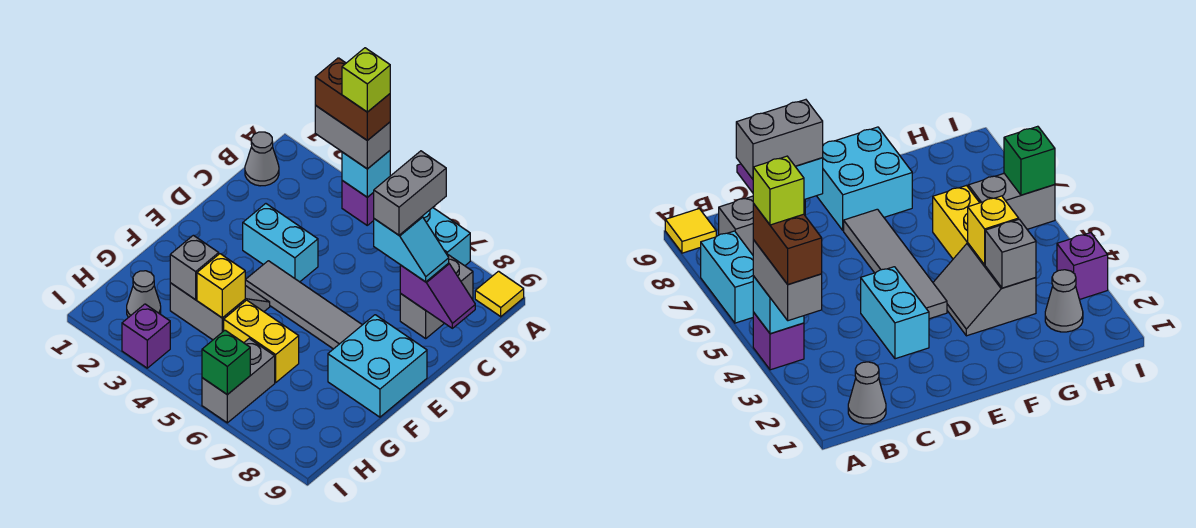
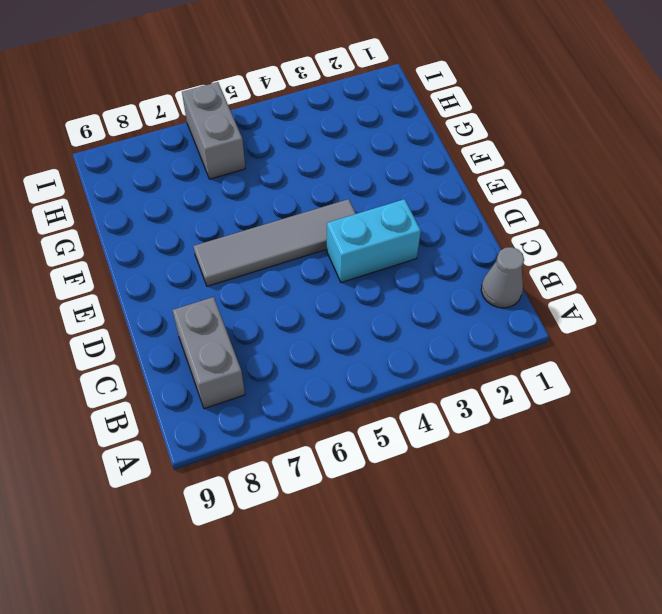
none -> purple 1x1 brick [342,181,374,225]
none -> cyan 1x2 brick [422,208,470,266]
none -> yellow 1x1 tile [475,271,524,317]

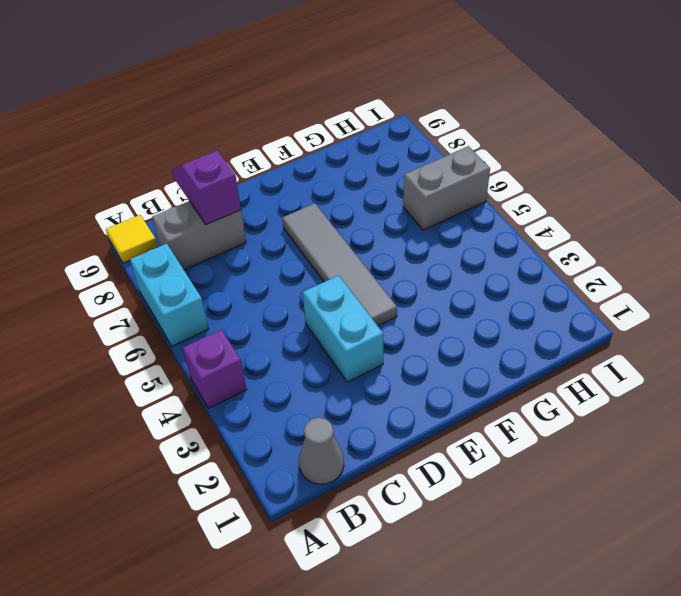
none -> cyan 2x2 brick [328,315,427,417]
none -> grey 2x2 slope [170,283,270,340]
none -> yellow 1x2 brick [224,300,299,382]

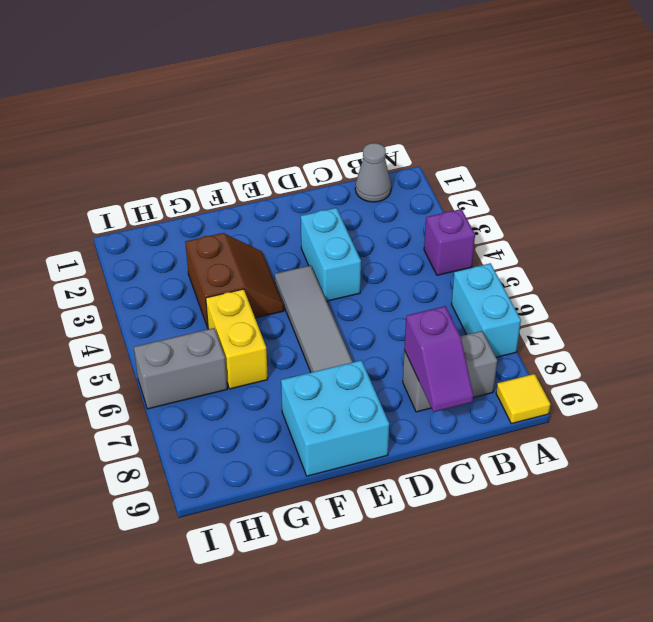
brown 2x2 slope [185,233,284,328] -> grey 2x2 slope [170,283,270,340]
none -> grey 1x1 cone [127,271,161,317]
none -> purple 1x1 brick [122,304,170,368]
none -> cyan 1x1 brick [342,151,390,197]

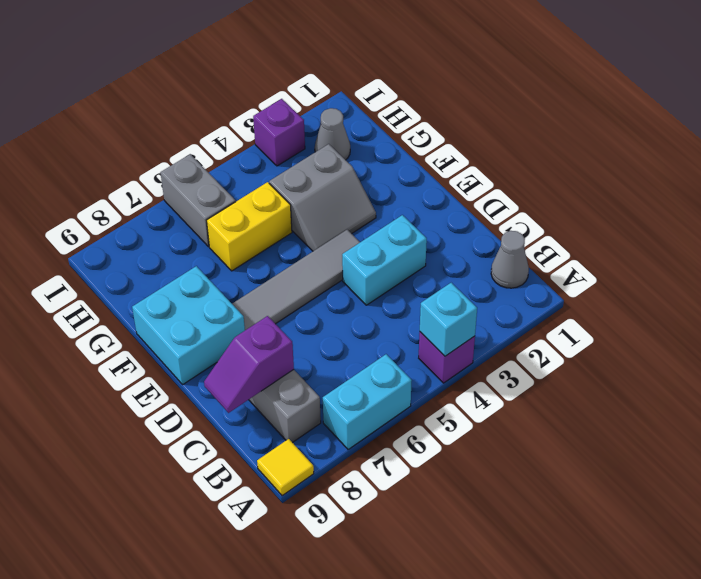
none -> grey 1x1 brick [170,235,219,300]
none -> yellow 1x1 brick [197,254,245,318]
none -> green 1x1 brick [202,330,250,395]

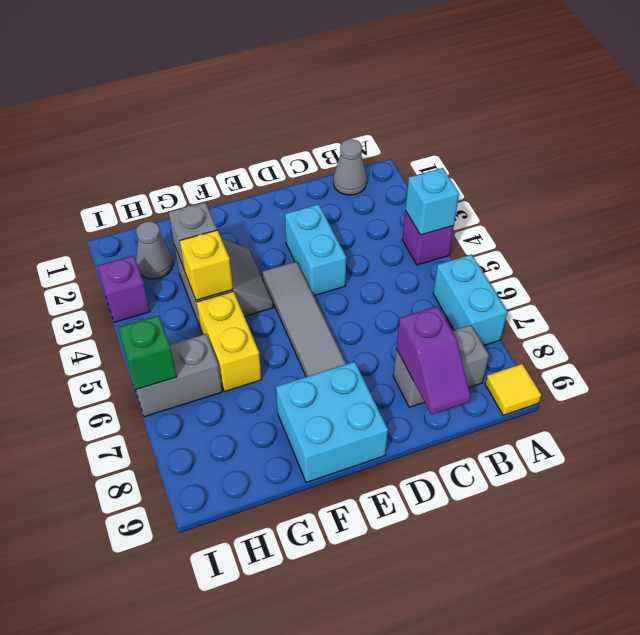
none -> grey 1x2 brick [315,105,390,169]
none -> cyan 1x2 slope [374,217,449,282]
none -> brown 1x2 brick [315,58,390,140]

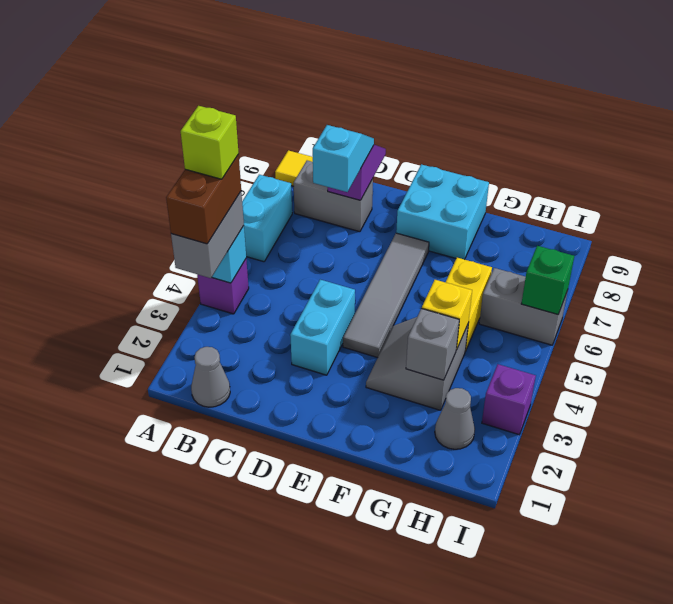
none -> grey 1x2 brick [373,151,446,235]

